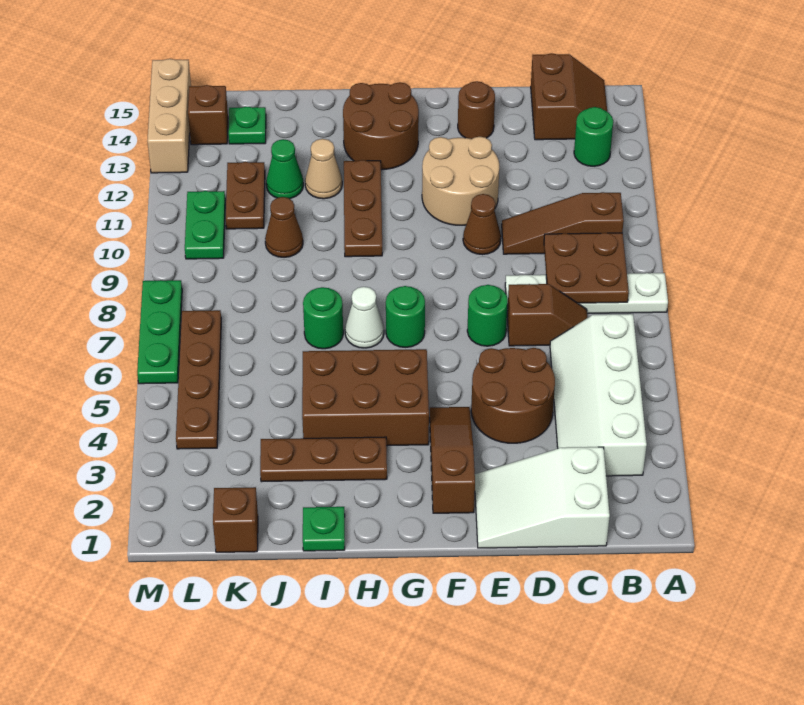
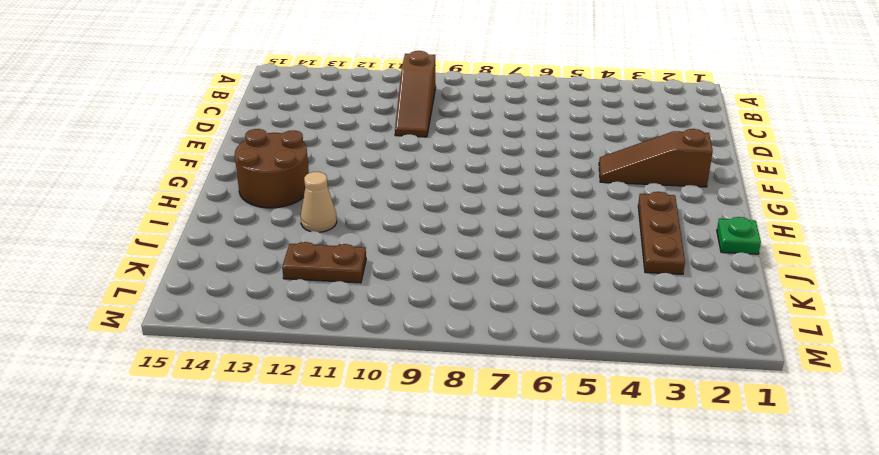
none -> white 1x4 plate [505,273,668,313]
none -> white 2x4 slope [550,314,647,476]
none -> green 1x1 round brick [574,107,613,166]
none -> brown 2x2 slope [531,53,607,140]

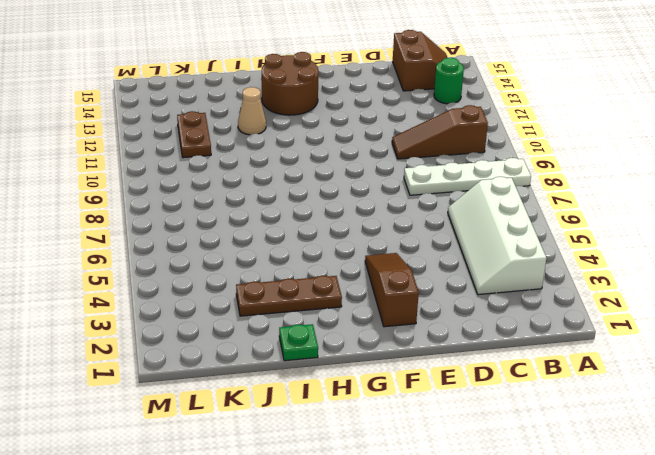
none -> white 2x3 slope [475,447,610,548]
none -> brown 1x2 slope [507,284,587,346]
none -> brown 2x2 round brick [471,348,555,443]
none -> green 1x1 round brick [467,285,508,346]

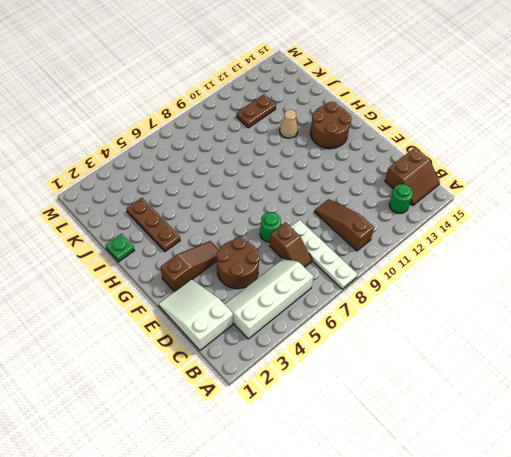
none -> brown 1x1 cone [463,194,501,255]
none -> tan 2x2 round brick [422,137,499,225]
none -> brown 1x1 round brick [458,81,495,139]
none -> brown 2x3 brick [302,349,429,446]

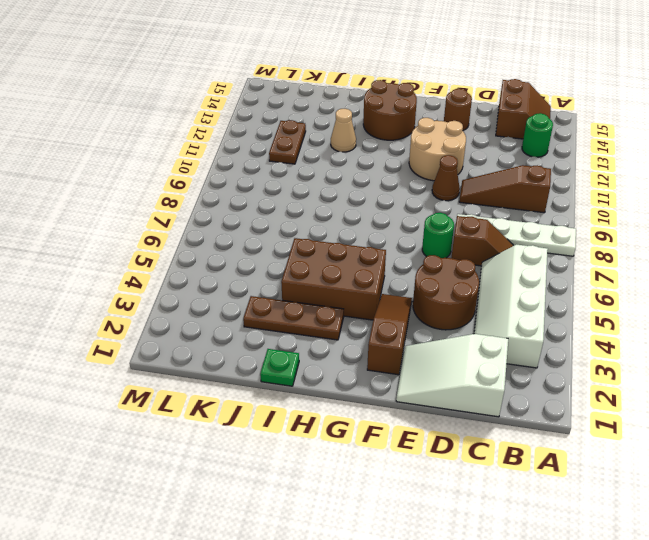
none -> green 1x1 round brick [386,286,425,347]
none -> white 1x1 cone [345,287,384,348]
none -> brown 1x3 plate [344,160,382,257]
none -> green 1x1 round brick [303,287,343,349]

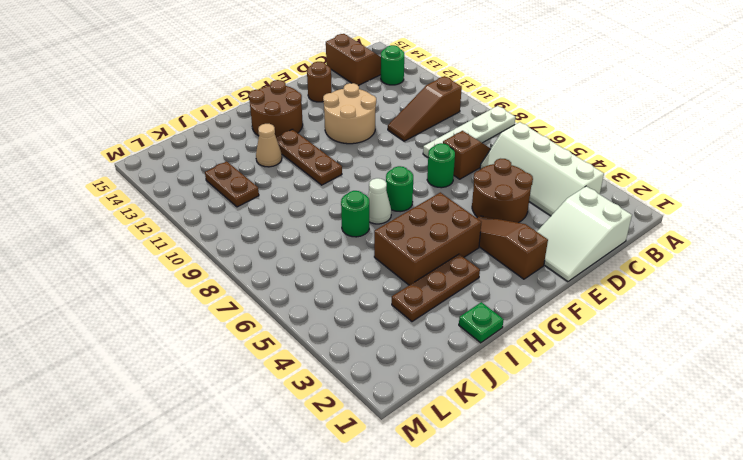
none -> brown 1x1 cone [463,194,501,255]
none -> brown 1x1 cone [265,197,303,257]
none -> green 1x1 cone [266,139,303,199]
none -> brown 1x1 brick [213,487,258,552]

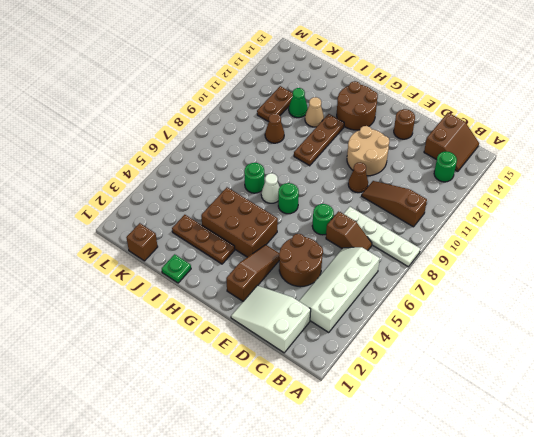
none -> green 1x1 plate [228,106,266,144]
none -> brown 1x4 plate [176,310,221,449]
none -> green 1x2 plate [185,191,225,259]
none -> brown 1x1 brick [188,85,228,145]

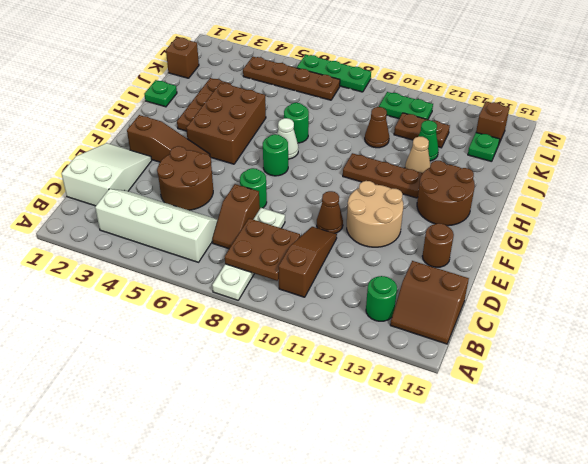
none -> tan 1x3 brick [147,59,191,173]

